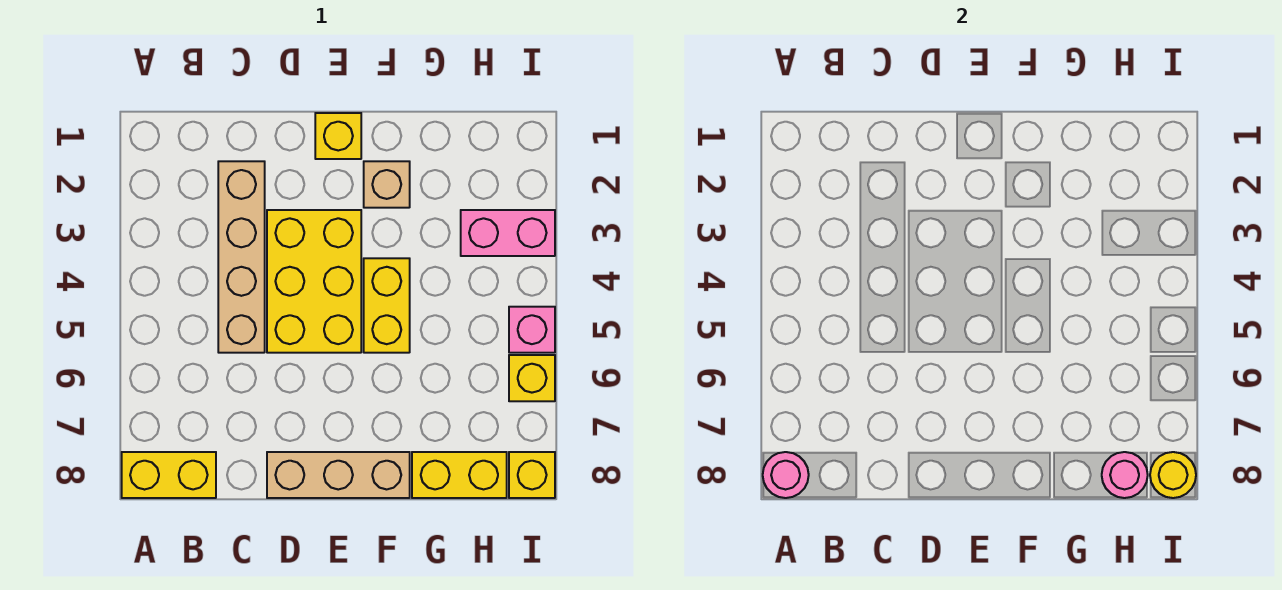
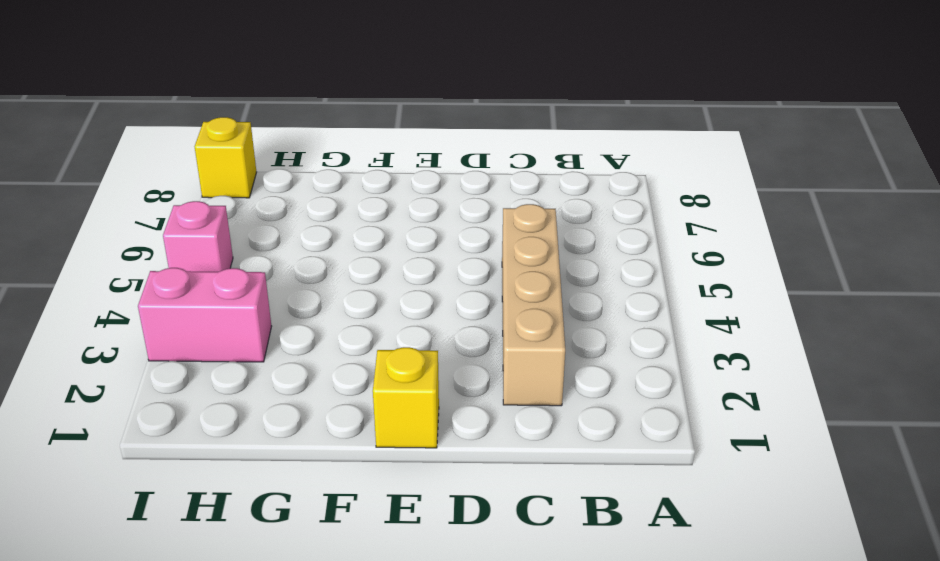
none -> yellow 1x2 brick [122,452,216,498]
none -> yellow 2x3 brick [267,210,361,353]
none -> tan 1x3 brick [267,452,410,498]

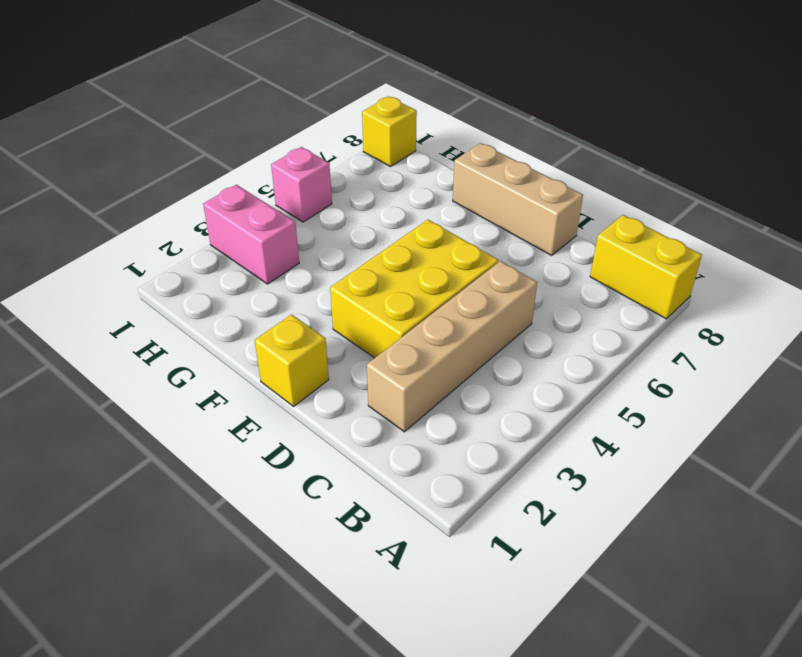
none -> tan 1x1 brick [364,161,410,208]
none -> yellow 1x2 brick [364,258,410,353]
none -> yellow 1x2 brick [412,452,507,498]

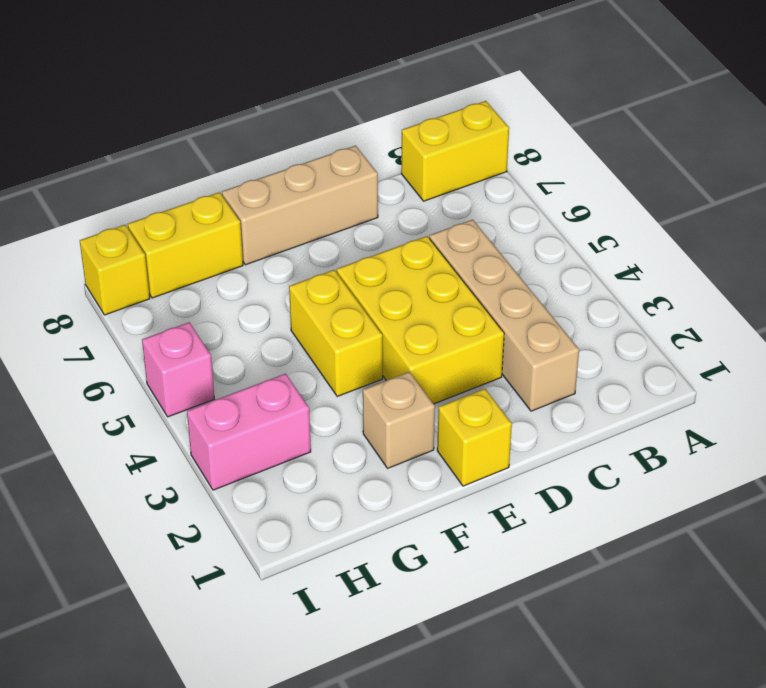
none -> yellow 1x1 brick [509,355,555,401]
none -> pink 1x1 round brick [763,452,809,498]
none -> pink 1x1 round brick [1102,452,1148,498]

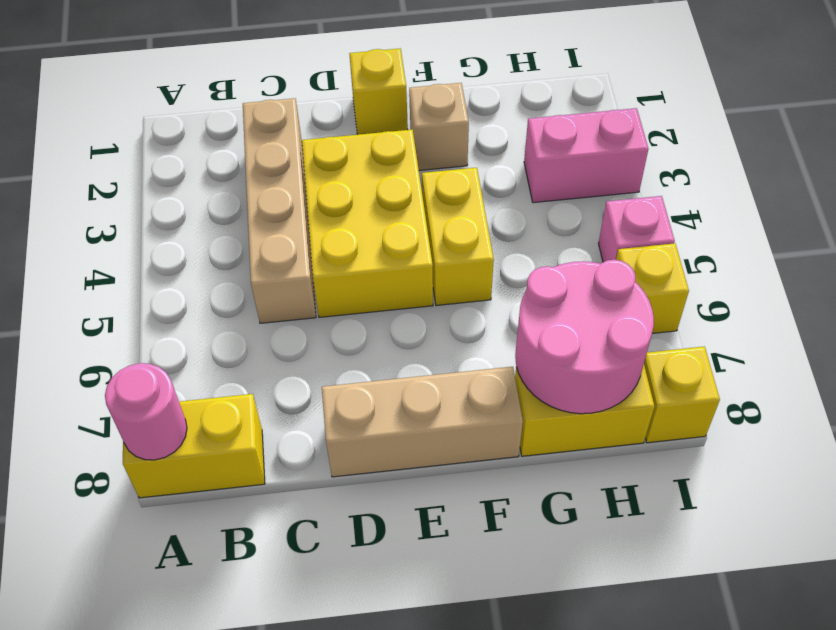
pink 2x2 round brick [515,260,654,414] -> pink 1x1 round brick [1102,452,1148,498]
none -> yellow 1x1 round brick [1150,452,1196,498]

